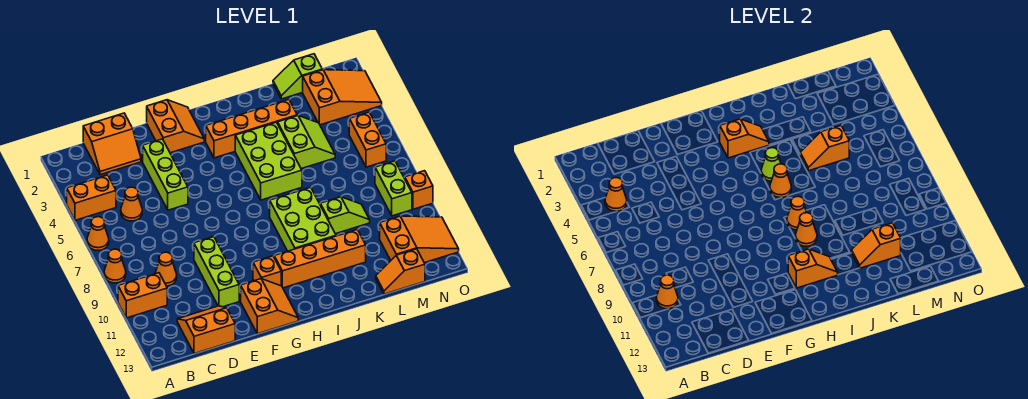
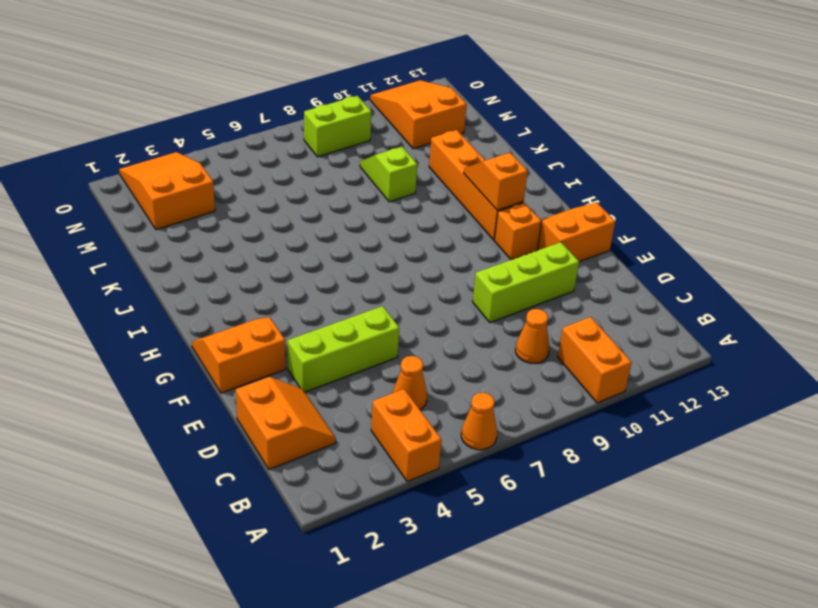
none -> orange 1x1 cone [104,249,126,283]
none -> orange 2x2 slope [177,306,235,354]
none -> orange 1x4 brick [206,100,297,158]
none -> lime 2x3 brick [235,122,302,200]

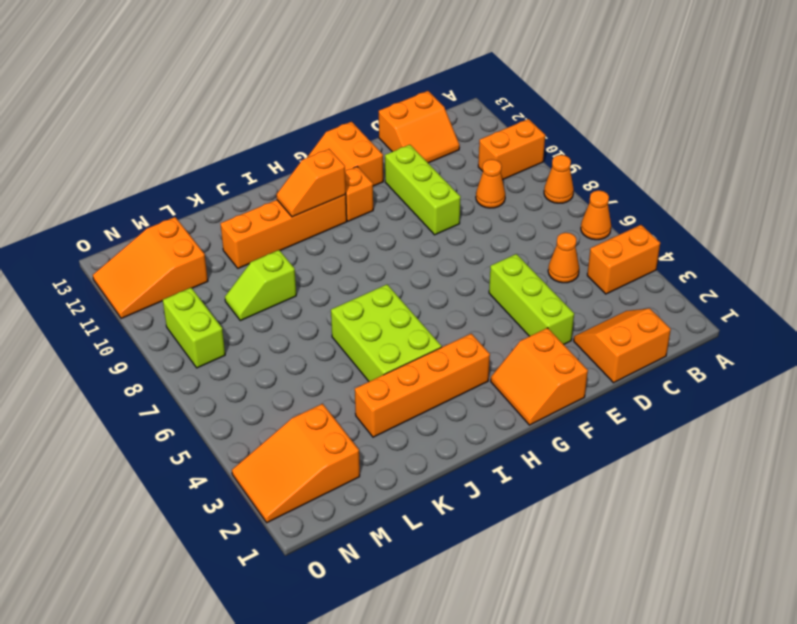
none -> lime 2x3 brick [270,187,336,251]
none -> lime 2x2 slope [278,116,335,169]
none -> lime 1x2 slope [273,54,322,99]
none -> orange 1x2 slope [376,249,425,294]

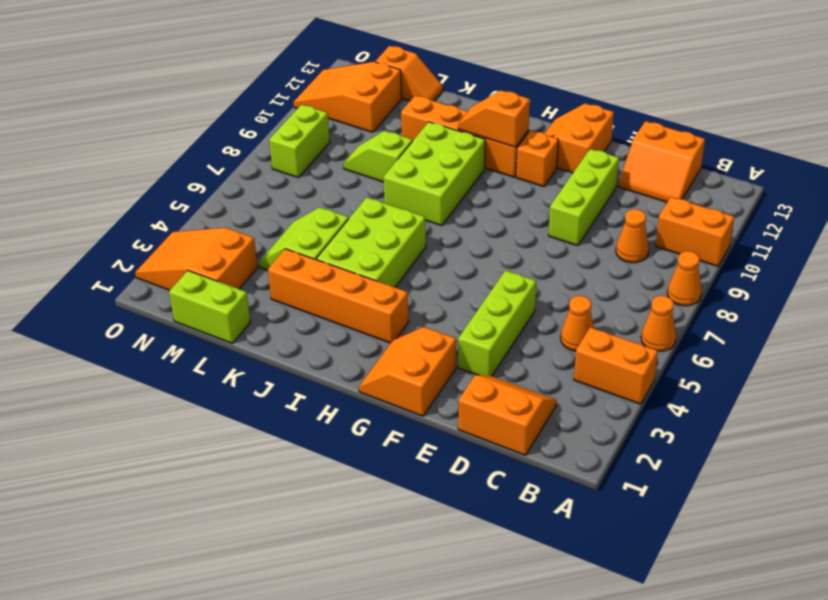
lime 1x2 brick [169,271,250,343] -> lime 1x2 slope [273,54,322,99]
none -> orange 1x2 brick [349,112,386,167]
none -> orange 1x1 brick [405,171,433,209]
none -> orange 1x1 cone [605,178,627,211]
none -> orange 1x1 cone [656,275,678,309]

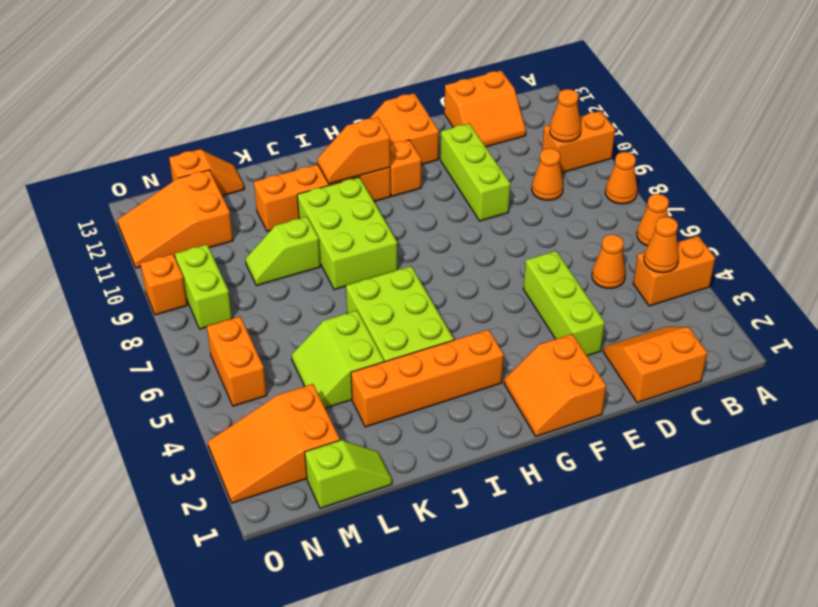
none -> orange 1x2 slope [720,119,769,158]
none -> lime 1x1 cone [761,148,781,181]
none -> orange 1x1 cone [770,164,791,198]
none -> orange 1x1 cone [787,196,807,230]

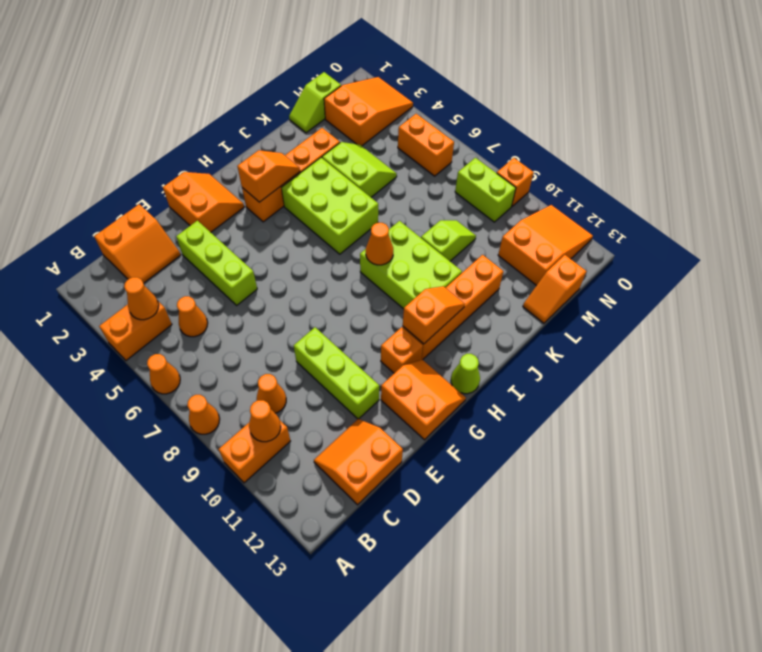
lime 1x1 cone [451,354,480,394] -> lime 1x1 cone moved to [761,148,781,181]
none -> orange 1x1 cone [770,164,791,198]
none -> orange 1x1 cone [796,213,817,246]
none -> orange 1x2 slope [800,126,849,171]
none -> orange 1x2 slope [852,223,901,268]

